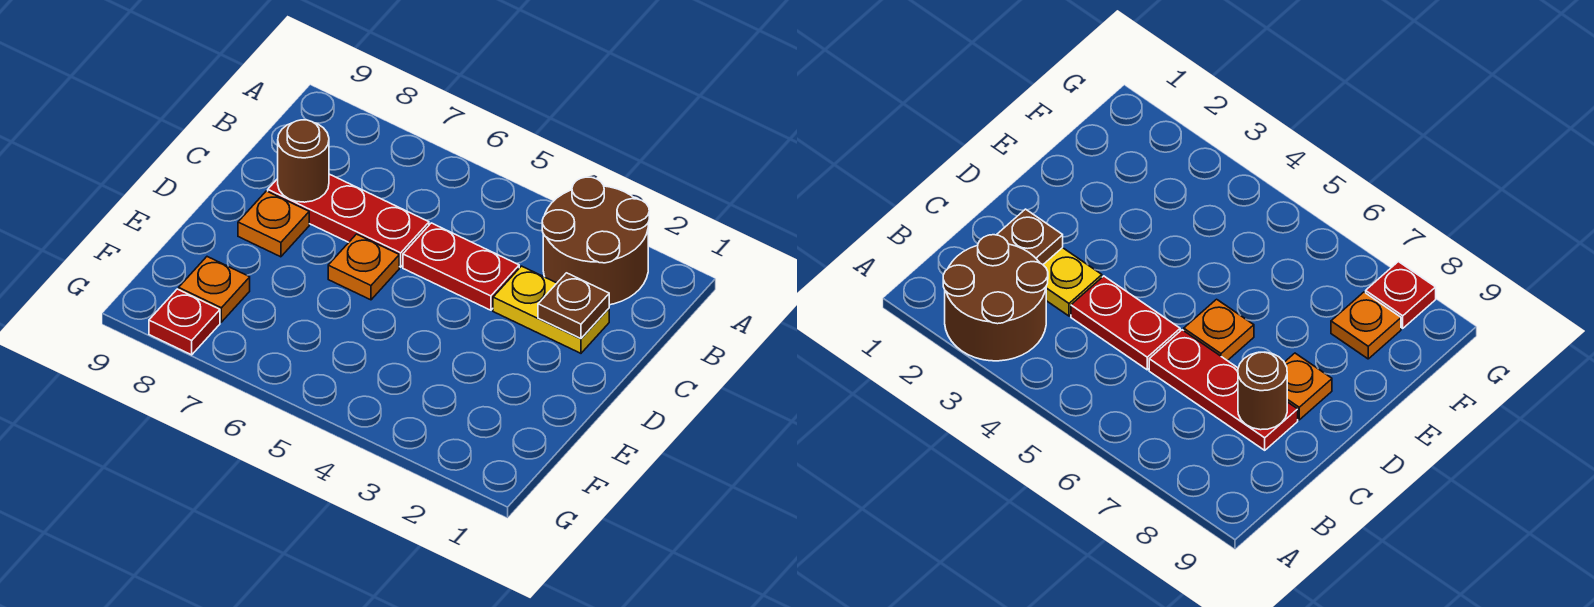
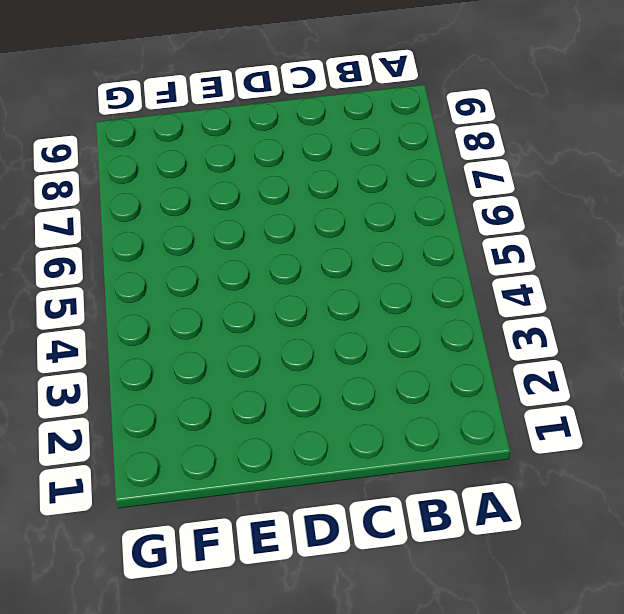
none -> brown 2x2 round brick [542,177,649,305]
none -> yellow 1x2 plate [493,266,609,353]

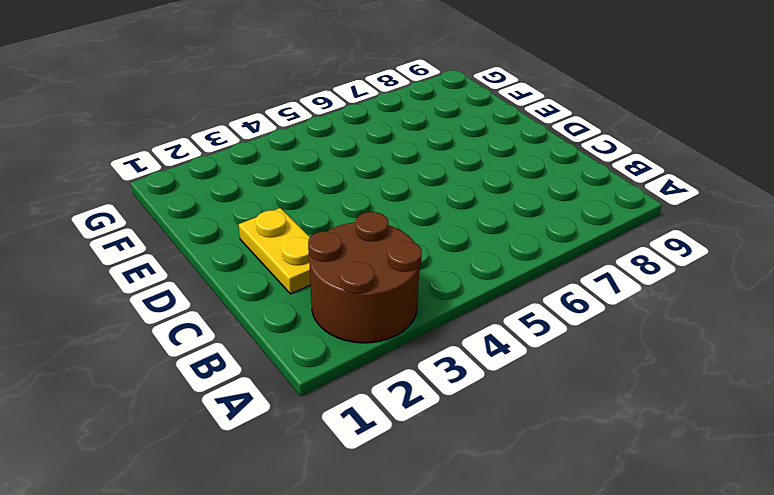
yellow 1x2 plate [239,208,311,294] -> yellow 1x2 plate turned to [493,266,609,353]
none -> red 1x2 plate [403,223,519,310]
none -> red 1x3 plate [268,174,429,267]

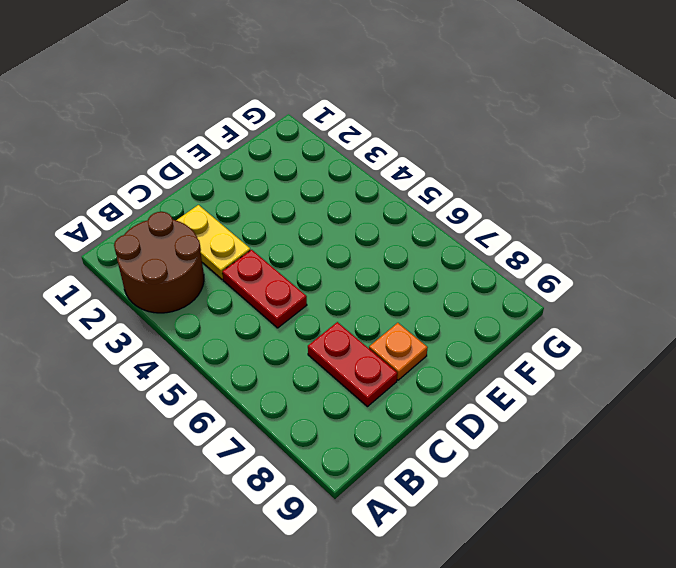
red 1x2 plate [308,322,397,407] -> red 1x3 plate [268,174,429,267]
none -> orange 1x1 plate [328,234,399,300]
none -> orange 1x1 plate [179,257,250,322]

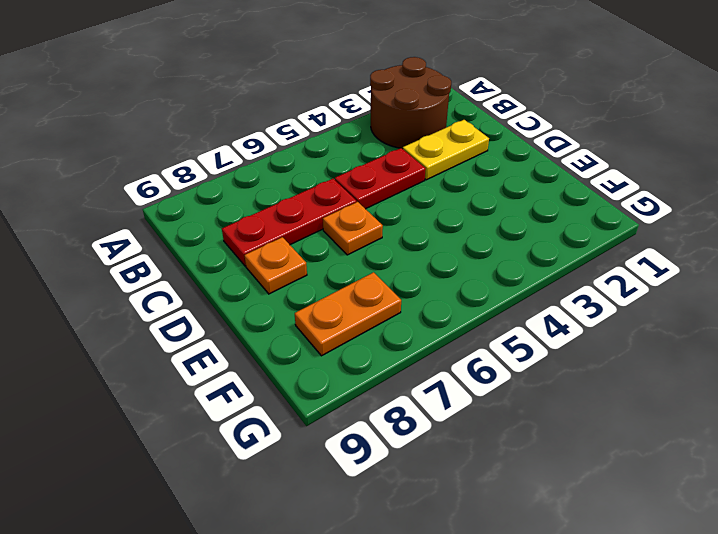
orange 1x2 plate [295,272,401,356] -> orange 1x1 plate [179,257,250,322]
none -> red 1x1 plate [149,289,220,355]
none -> brown 1x1 plate [538,273,609,338]

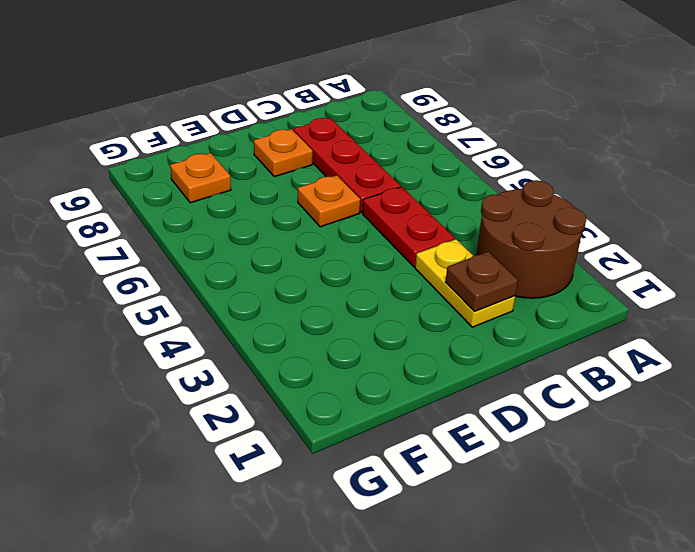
none -> red 1x1 plate [149,289,220,355]
none -> brown 1x1 round brick [278,120,329,202]

